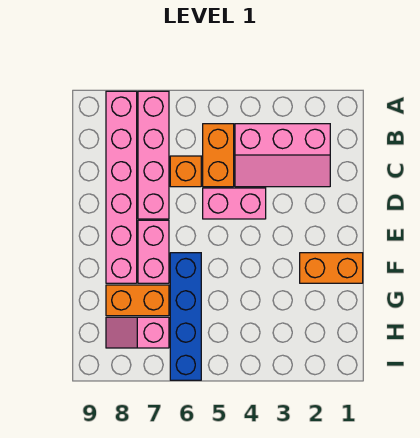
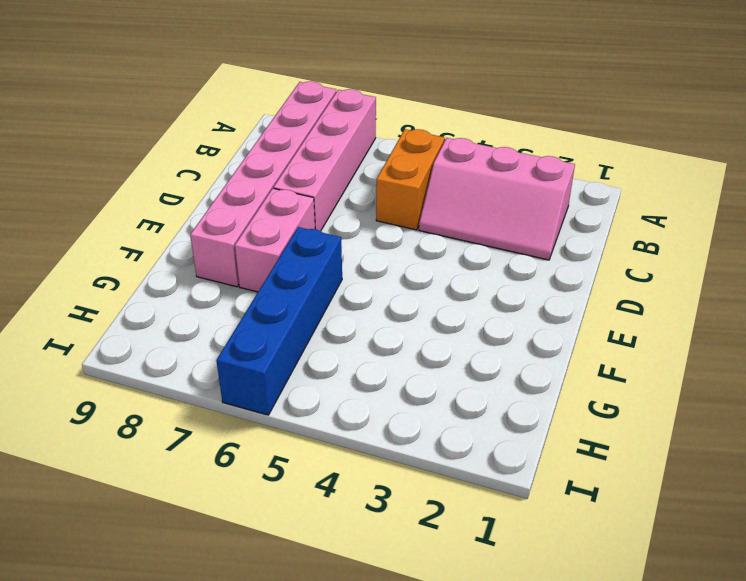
none -> orange 1x1 brick [170,156,201,187]
none -> pink 1x2 brick [203,188,266,219]

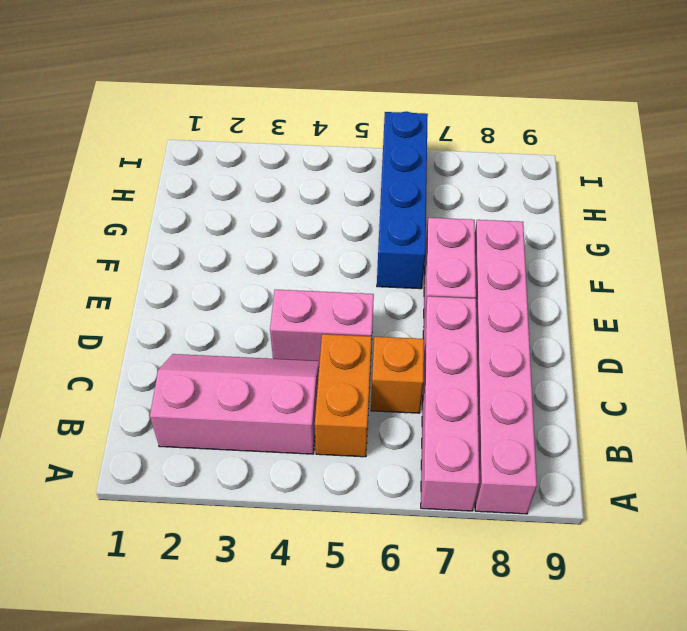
none -> orange 1x2 brick [300,253,363,283]
none -> orange 1x2 brick [106,285,169,316]

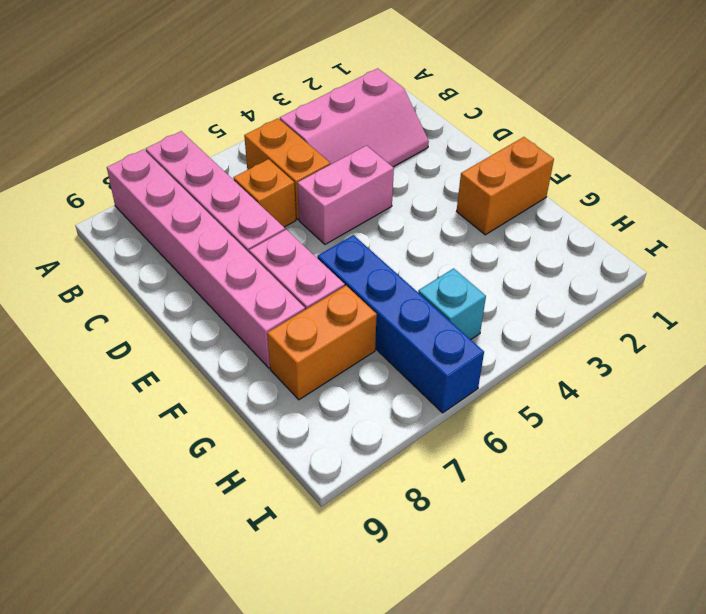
cyan 1x1 brick [418,268,486,339] -> none
none -> pink 1x2 slope [106,317,169,348]

